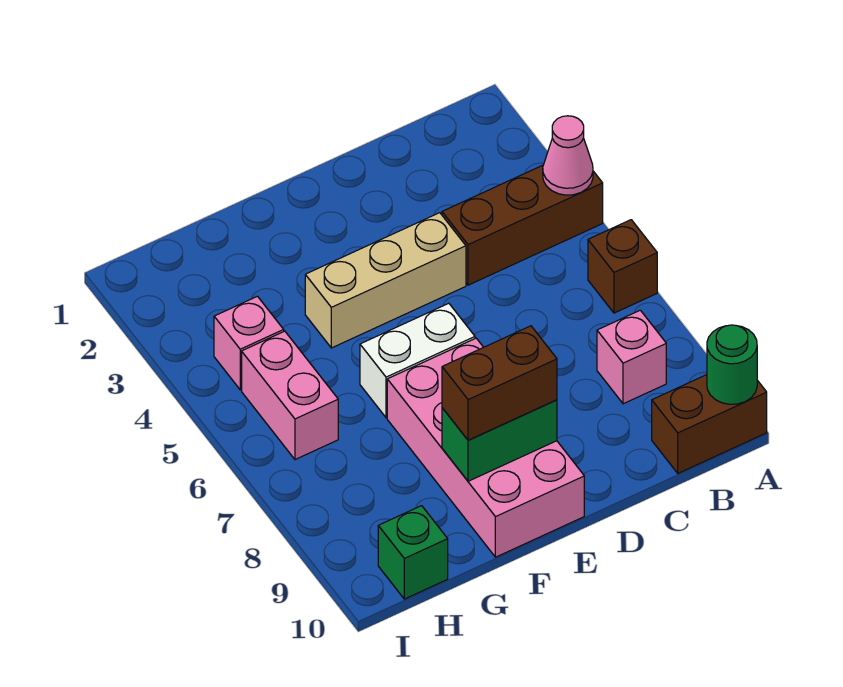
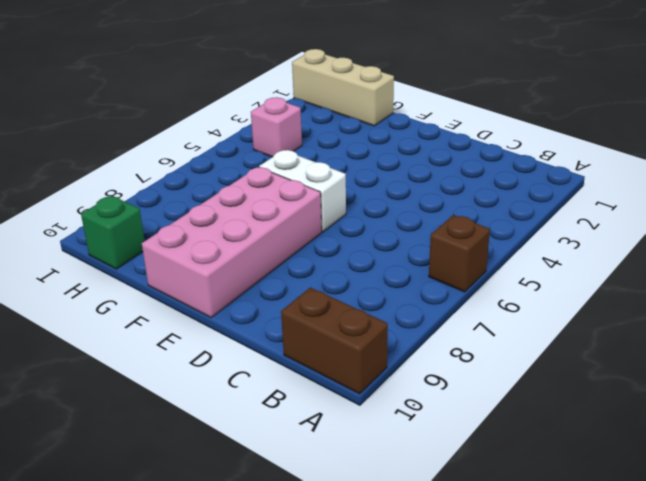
tan 1x3 brick [292,49,394,126] -> tan 1x3 brick moved to [305,213,466,348]
none -> brown 1x3 brick [442,165,603,285]
none -> pink 1x1 brick [597,310,666,404]
none -> pink 1x2 brick [242,331,338,460]

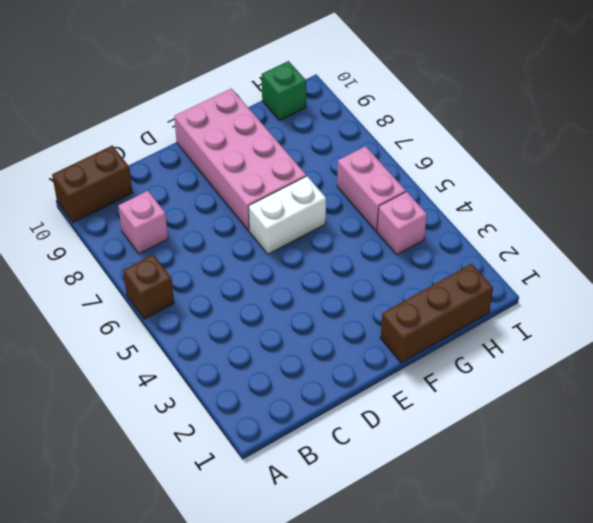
brown 1x3 brick [380,264,493,363] -> brown 1x3 brick moved to [442,165,603,285]
none -> tan 1x3 brick [305,213,466,348]
none -> pink 1x1 cone [543,116,593,195]
none -> green 1x1 round brick [707,325,757,404]

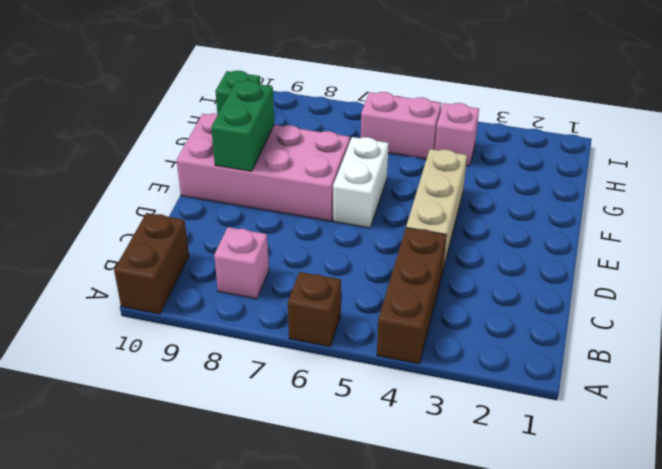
none -> pink 1x1 cone [543,116,593,195]
none -> green 1x1 round brick [707,325,757,404]
none -> brown 1x2 brick [442,326,557,440]

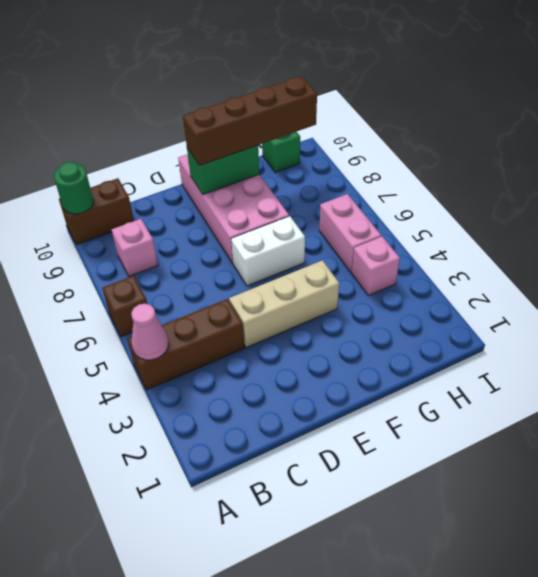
brown 1x4 brick [183,76,317,166] -> brown 1x2 brick [442,326,557,440]

